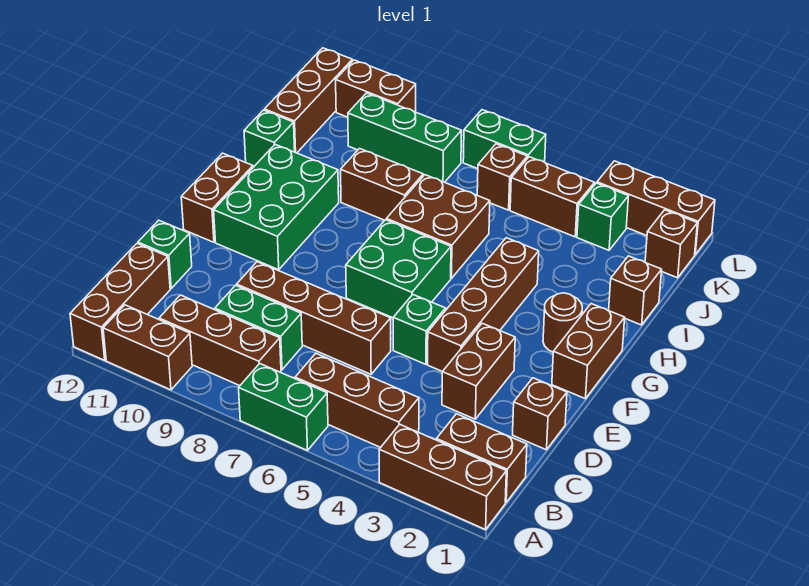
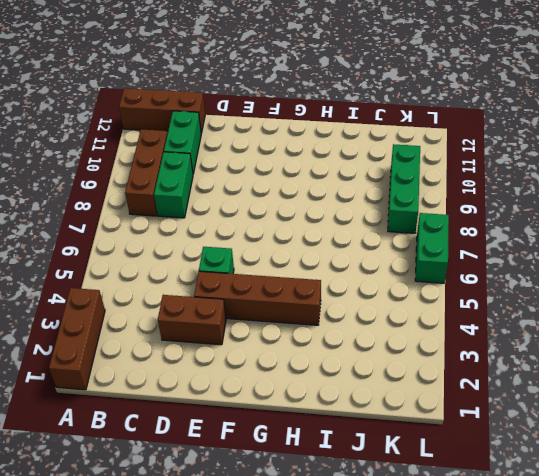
green 1x2 brick [164,111,201,174] -> green 1x2 brick moved to [239,364,328,451]
none -> brown 1x2 brick [103,305,192,390]
none -> brown 1x2 brick [436,414,527,502]
none -> brown 1x3 brick [295,353,419,447]
none -> brown 1x1 brick [513,378,567,450]

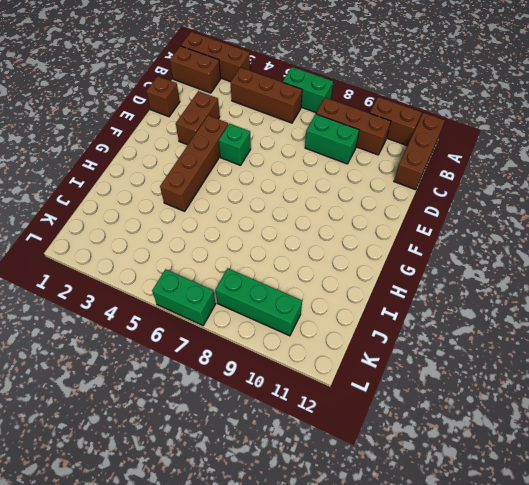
none -> brown 1x4 brick [237,262,391,374]
none -> green 1x1 brick [138,220,192,288]
none -> brown 1x2 brick [552,304,625,399]
none -> green 2x2 brick [346,220,451,318]

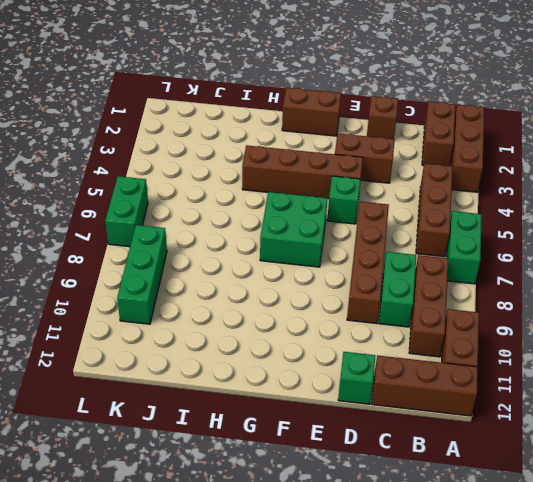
none -> green 2x3 brick [214,145,339,270]
none -> brown 1x2 brick [181,153,253,242]
none -> brown 1x1 round brick [543,293,582,352]
none -> brown 2x2 brick [386,175,490,278]

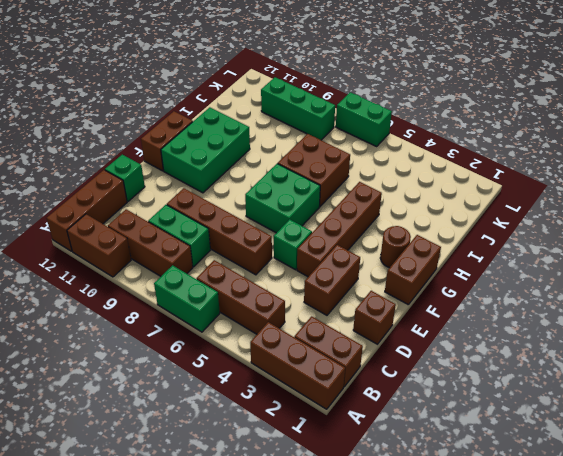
none -> brown 1x1 brick [609,256,662,325]
none -> brown 1x2 brick [341,149,423,220]
none -> green 1x1 brick [244,110,295,167]
none -> brown 1x3 brick [264,48,352,153]

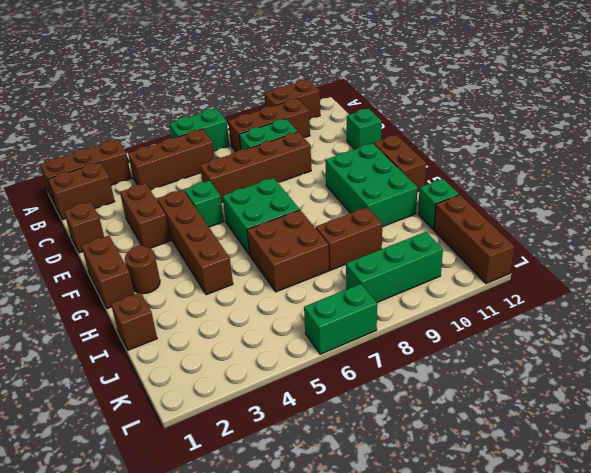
none -> brown 1x3 brick [70,244,170,360]
none -> brown 1x1 brick [645,210,697,278]
none -> green 1x1 brick [577,183,629,250]
none -> brown 1x2 brick [510,157,595,237]

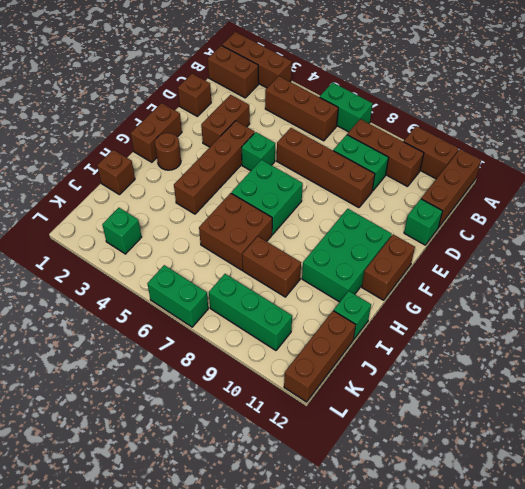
none -> brown 1x1 brick [645,210,697,278]
none -> brown 1x2 brick [510,157,595,237]
none -> brown 1x1 brick [477,144,527,210]
none -> brown 1x3 brick [597,161,715,255]

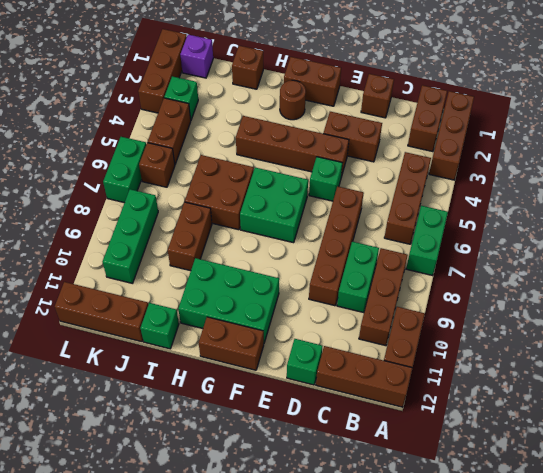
purple 1x1 brick [180,35,213,78] -> brown 1x1 brick [645,210,697,278]
none -> brown 1x2 brick [336,60,416,117]

